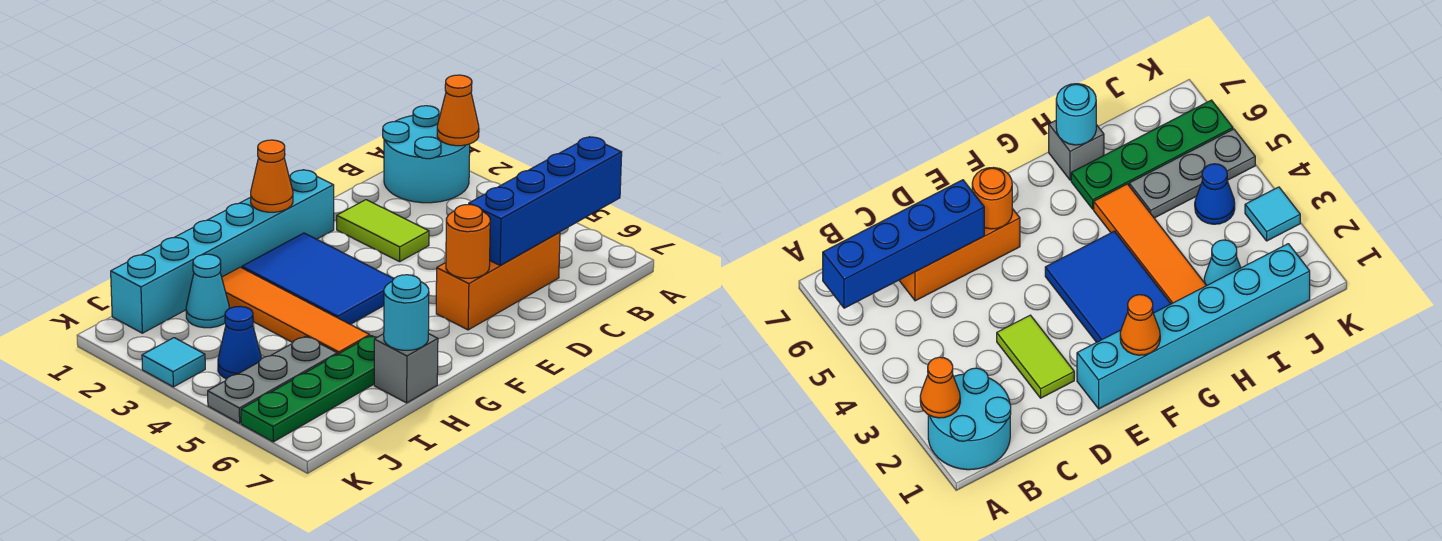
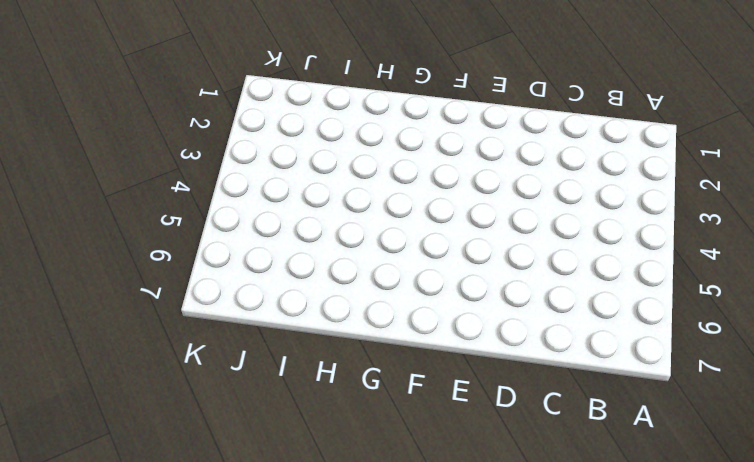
none -> cyan 2x2 round brick [383,106,470,203]
none -> orange 1x3 brick [436,232,560,330]
none -> lime 1x2 tile [337,200,429,262]

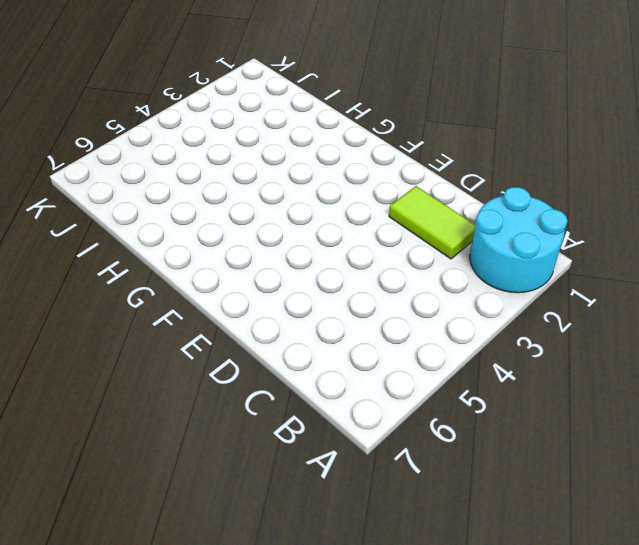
lime 1x2 tile [389,186,475,259] -> lime 1x2 tile turned to [337,200,429,262]
none -> orange 1x3 brick [436,232,560,330]
none -> cyan 1x6 brick [111,170,334,333]
none -> blue 2x3 tile [242,233,393,324]

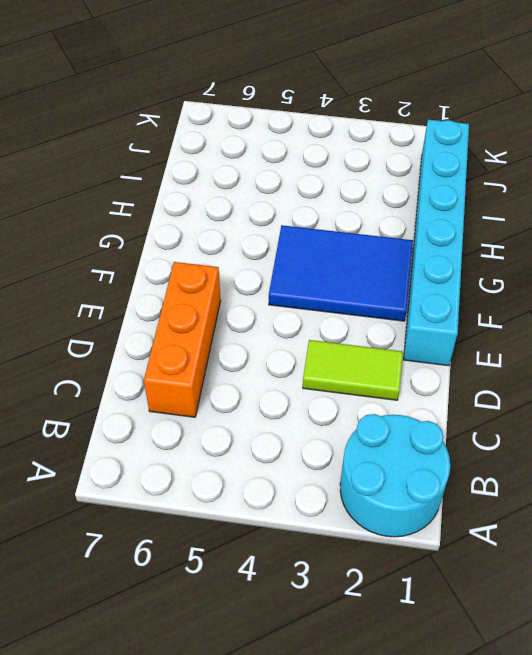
none -> orange 1x4 tile [222,267,370,354]
none -> green 1x4 plate [241,336,377,442]
none -> grey 1x1 brick [374,334,438,403]

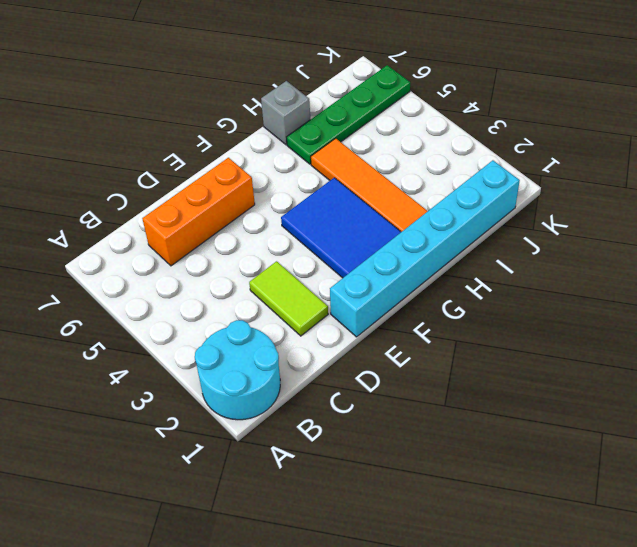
none -> cyan 1x1 cone [186,254,229,328]
none -> grey 1x3 plate [208,336,337,423]
none -> blue 1x1 cone [218,306,262,379]

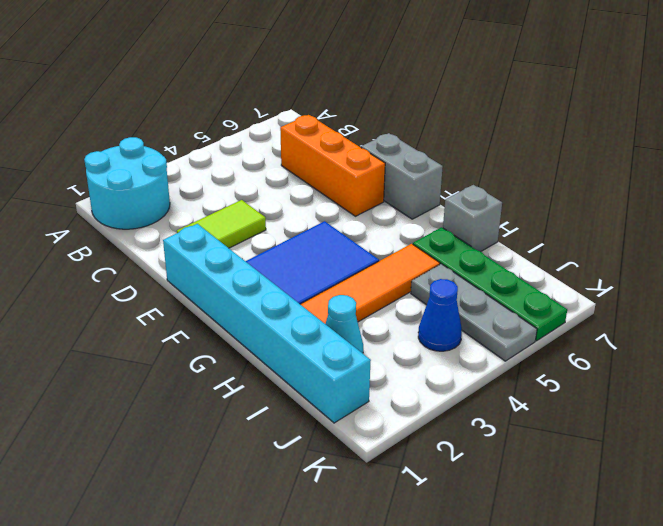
grey 1x2 brick [361,133,443,219] -> none
none -> cyan 1x1 tile [142,338,205,387]
none -> orange 1x1 cone [437,75,479,146]
none -> blue 1x4 brick [469,137,622,265]

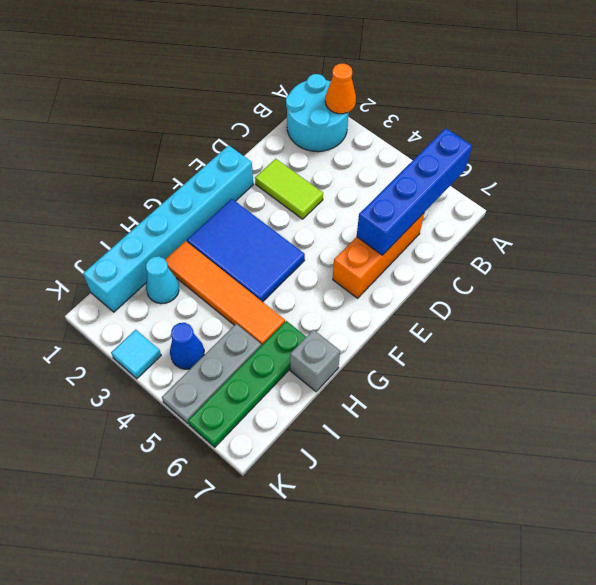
none -> orange 1x1 round brick [446,205,490,278]
none -> orange 1x1 cone [251,140,293,212]
none -> cyan 1x1 round brick [384,275,429,350]

